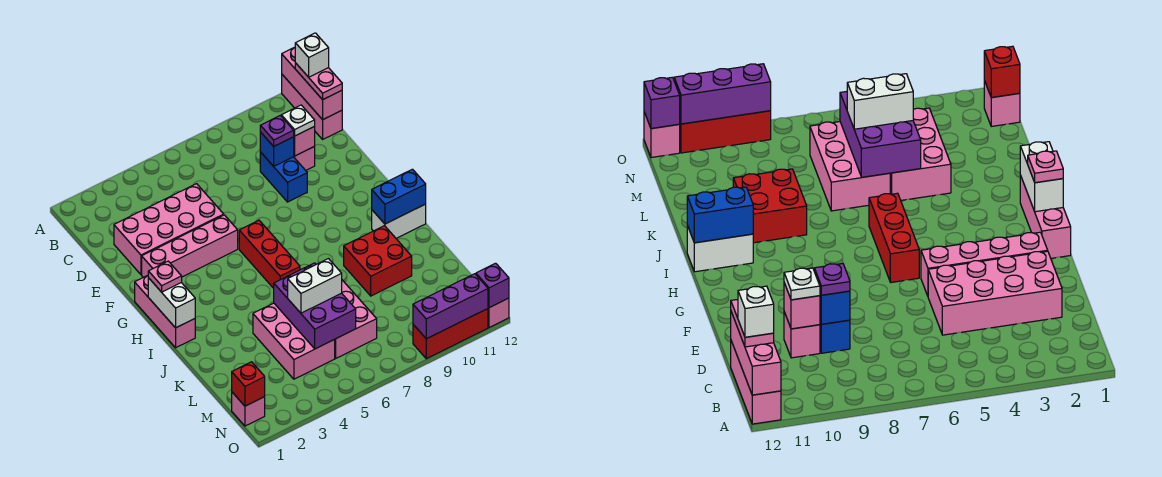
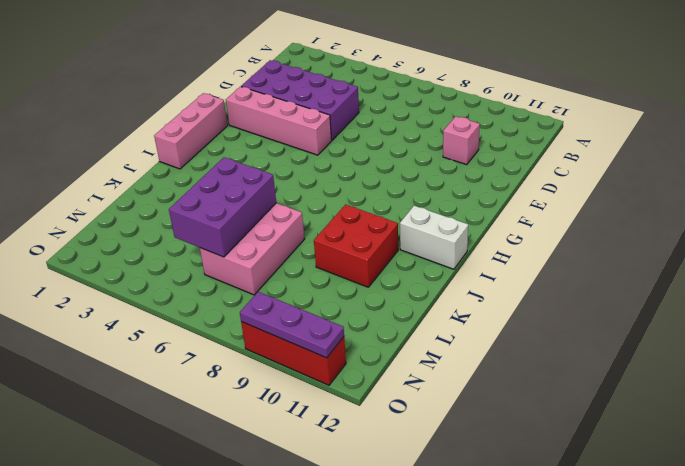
purple 2x4 brick [241,60,359,140] -> pink 2x4 brick [114,184,224,275]
purple 1x3 plate [240,292,344,358] -> purple 1x3 brick [413,274,488,339]
none -> pink 1x3 brick [282,75,342,139]
none -> blue 1x2 brick [260,152,307,202]
none -> red 1x3 brick [239,220,300,288]

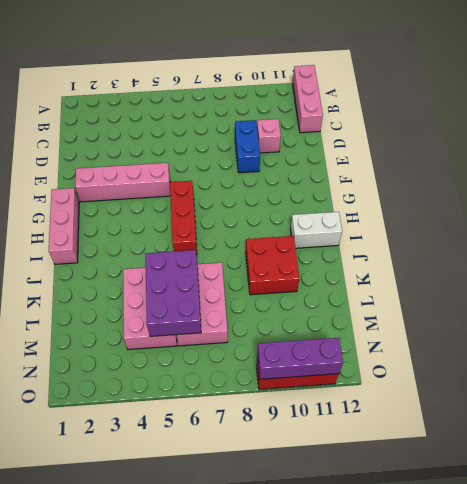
none -> pink 2x4 brick [114,184,224,275]
none -> pink 1x1 brick [232,392,265,426]
none -> pink 1x1 brick [488,298,509,328]

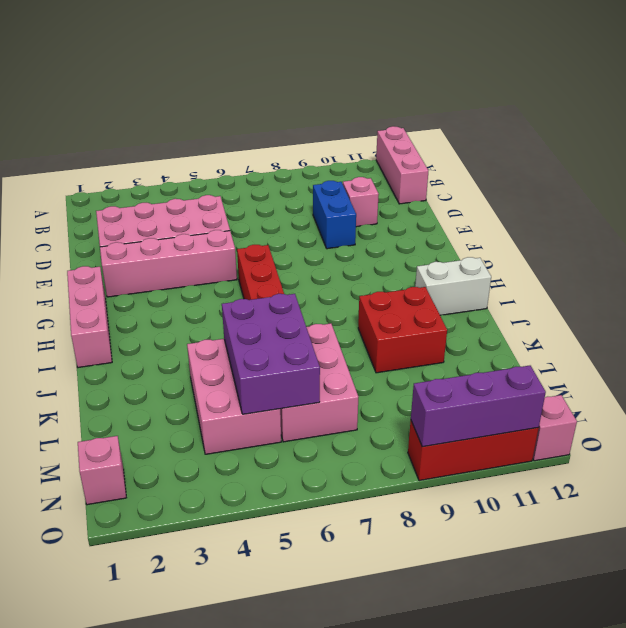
none -> pink 1x3 brick [282,47,342,120]
none -> blue 1x1 brick [260,132,294,166]
none -> pink 1x1 brick [294,127,315,156]

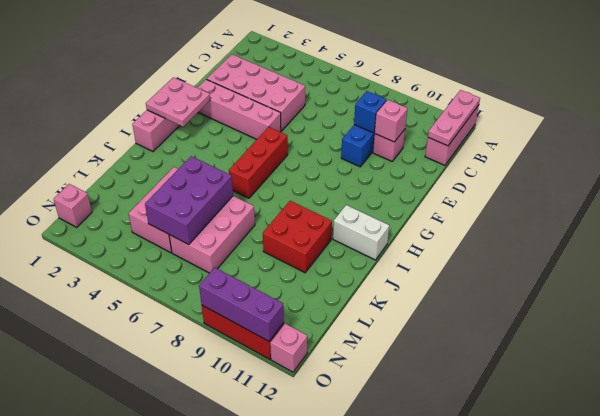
pink 1x3 plate [428,90,480,146] -> pink 1x3 brick [282,47,342,120]
pink 2x2 plate [146,77,210,127] -> white 1x2 brick [148,278,195,328]
none -> blue 1x2 brick [372,169,426,224]
none -> red 1x1 brick [232,362,265,406]
none -> purple 1x1 brick [476,263,509,308]

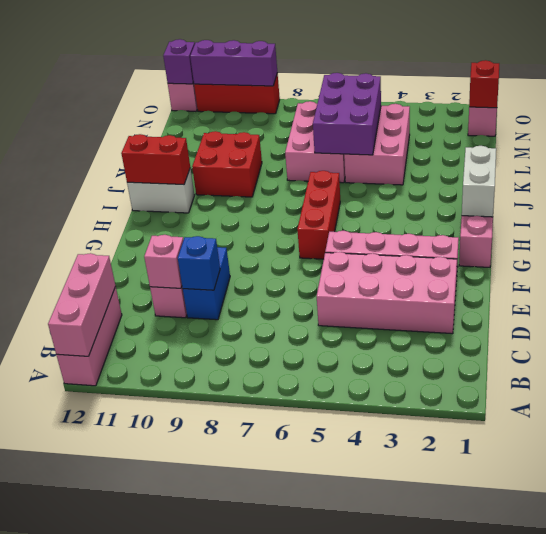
red 1x2 brick [121,134,190,185] -> blue 1x2 brick [372,169,426,224]
none -> pink 1x2 plate [295,63,342,100]
none -> purple 1x1 plate [260,116,294,146]
none -> white 1x1 plate [281,105,315,136]

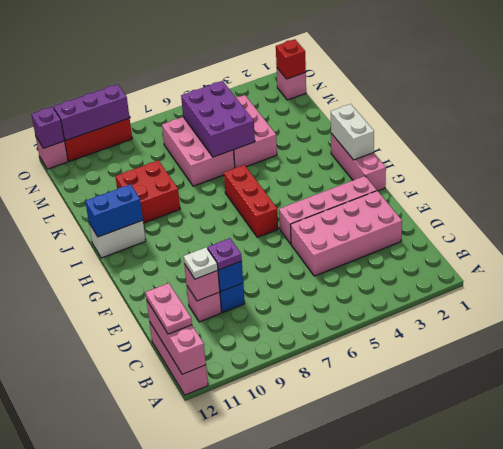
none -> pink 1x1 plate [148,261,182,292]
none -> white 1x2 brick [288,259,342,313]
none -> white 1x1 brick [295,33,329,77]

